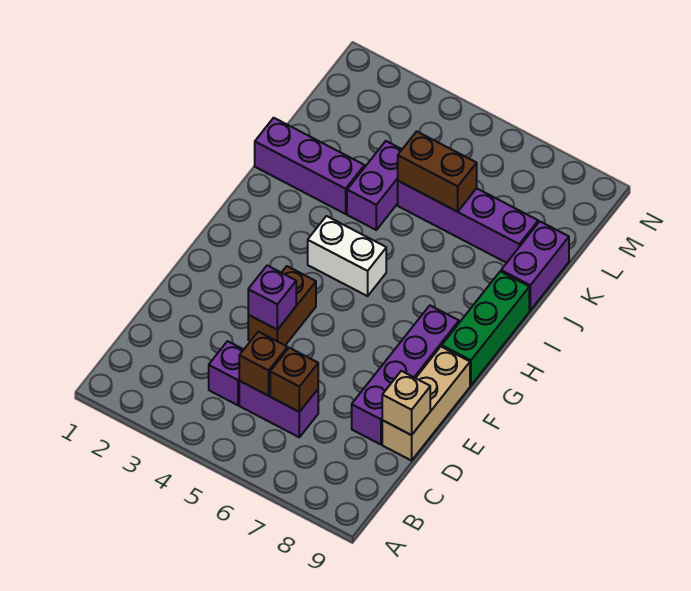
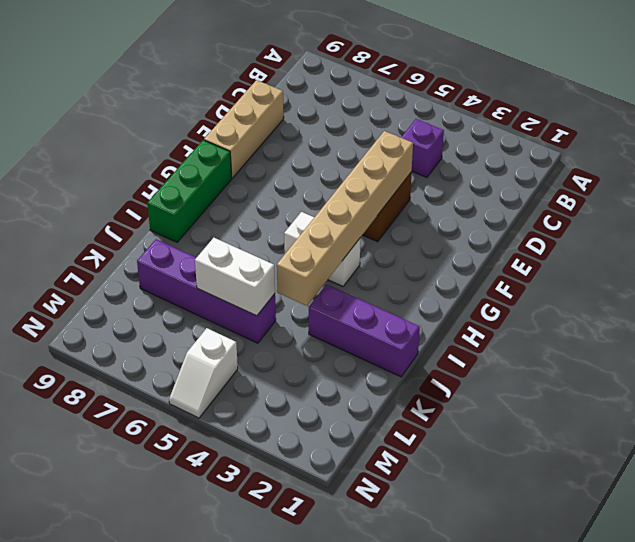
tan 1x6 brick [277,131,413,306] -> purple 1x1 brick [248,266,296,330]
white 1x2 brick [195,238,275,316] -> brown 1x2 brick [398,131,477,212]
white 1x2 slope [169,328,238,418] -> none
none -> purple 1x2 brick [239,381,318,437]
none -> purple 1x4 brick [352,306,459,445]
none -> purple 1x2 brick [347,141,402,230]

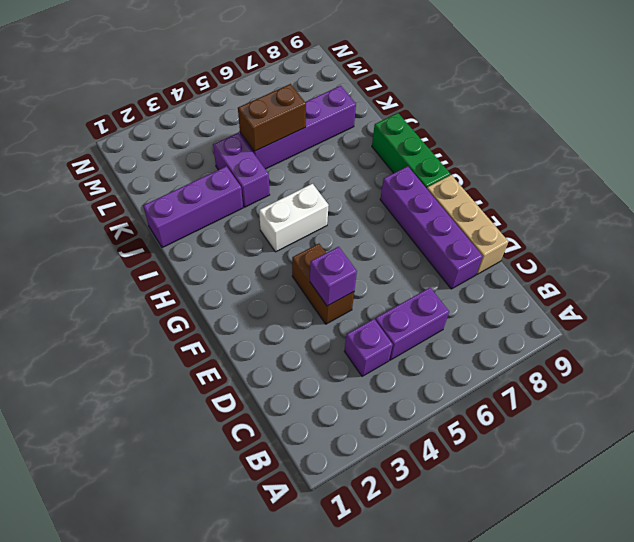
none -> purple 1x2 brick [501,222,569,310]
none -> brown 1x1 brick [239,332,288,396]
none -> brown 1x1 brick [270,348,318,412]

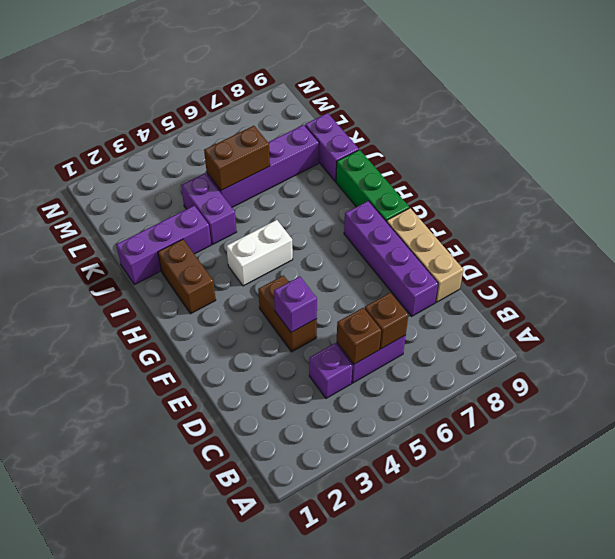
brown 1x2 brick [158,239,216,314] -> none
none -> tan 1x1 brick [382,371,430,435]

